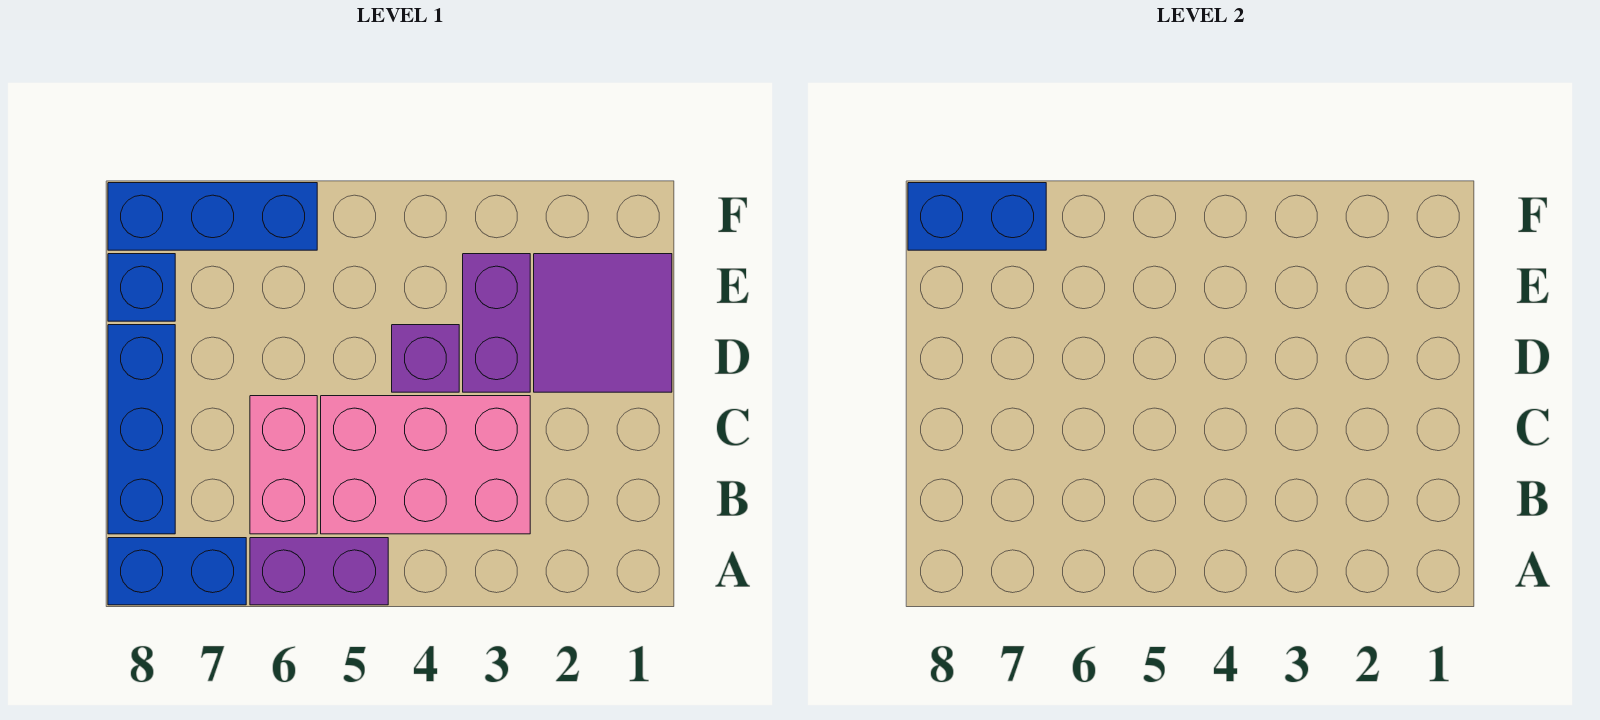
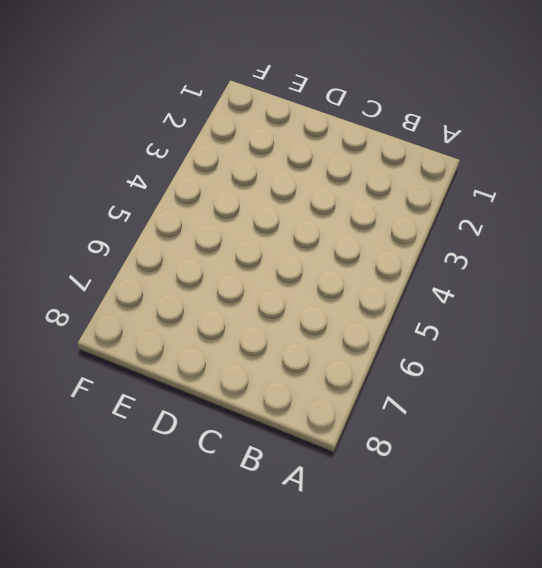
none -> purple 1x2 brick [250,538,388,605]
none -> blue 1x2 brick [108,538,246,605]

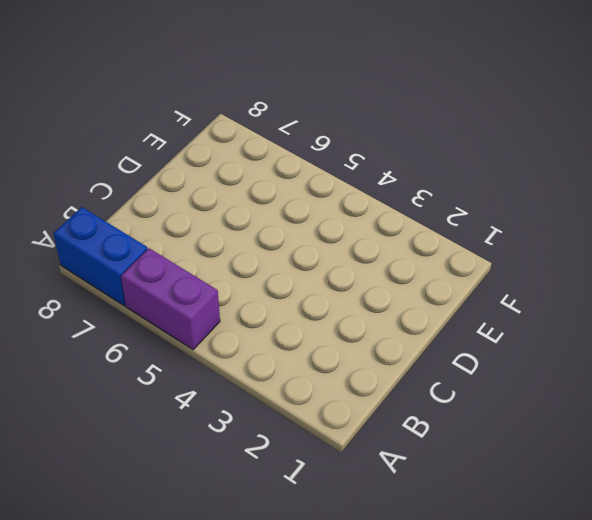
none -> pink 2x3 brick [321,396,530,534]
none -> pink 1x2 brick [250,396,317,534]

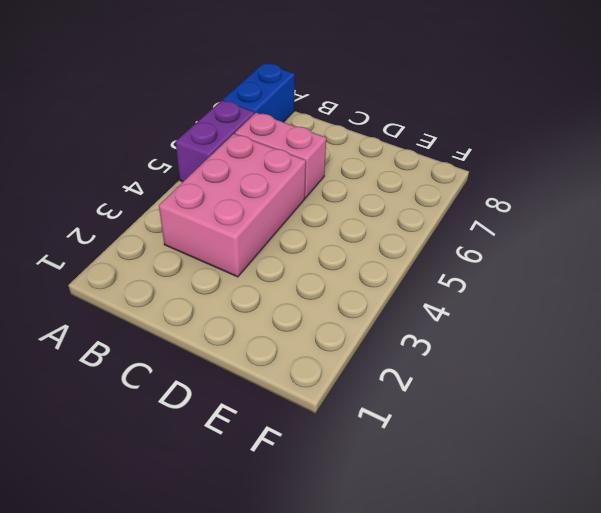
none -> blue 1x3 brick [108,325,175,534]
none -> purple 2x2 tile [534,254,672,392]

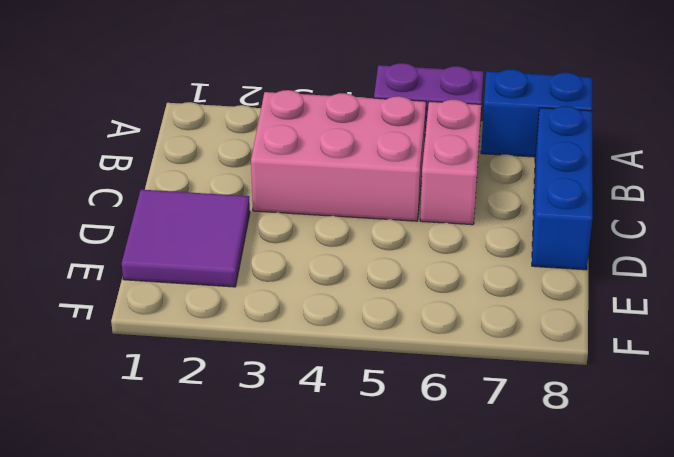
none -> purple 1x2 brick [463,254,530,392]
none -> purple 1x1 brick [392,325,459,392]

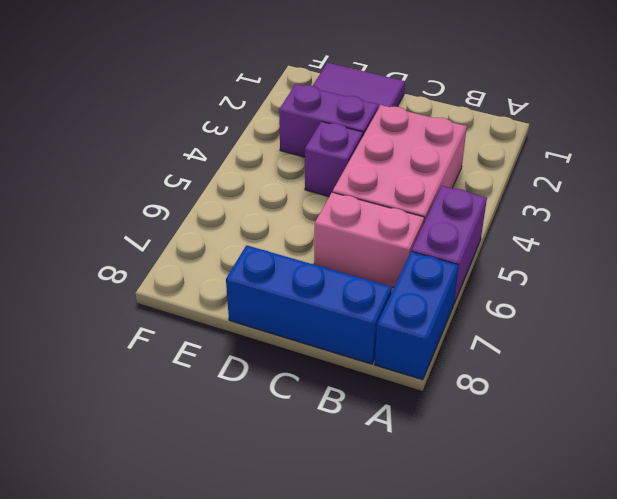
none -> blue 1x1 brick [108,254,175,321]
none -> blue 1x3 brick [108,183,317,250]

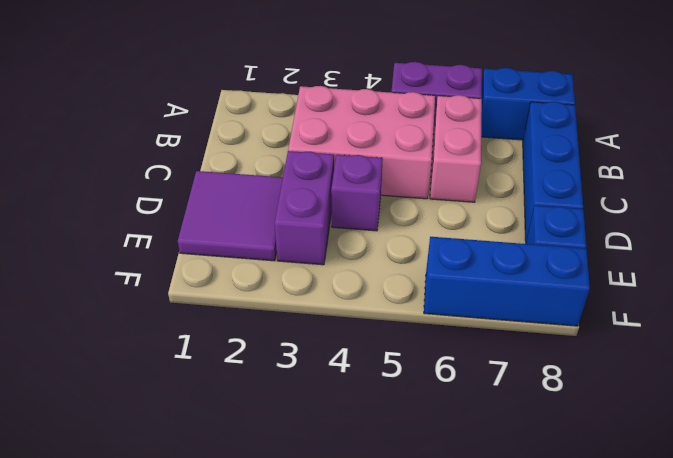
none -> blue 1x2 brick [908,183,1046,250]

